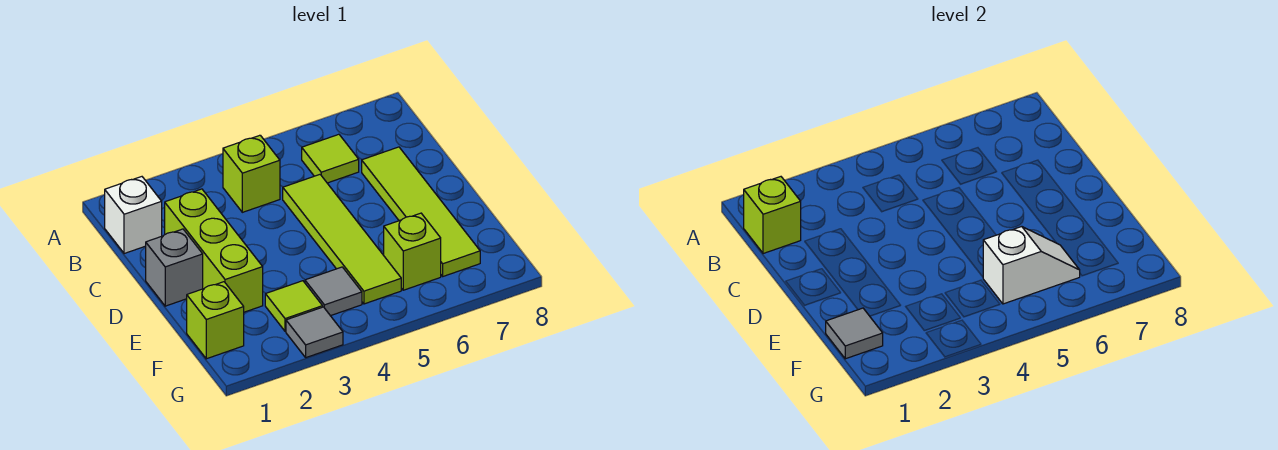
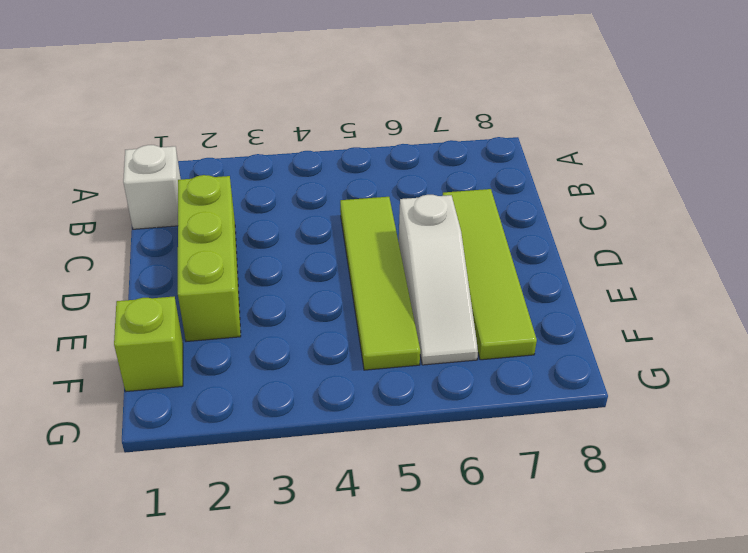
white 1x3 slope [399,195,478,365] -> lime 1x1 brick [384,213,441,290]
none -> lime 1x1 brick [223,135,280,212]
none -> lime 1x1 tile [302,134,359,183]
none -> grey 1x1 brick [146,229,203,306]

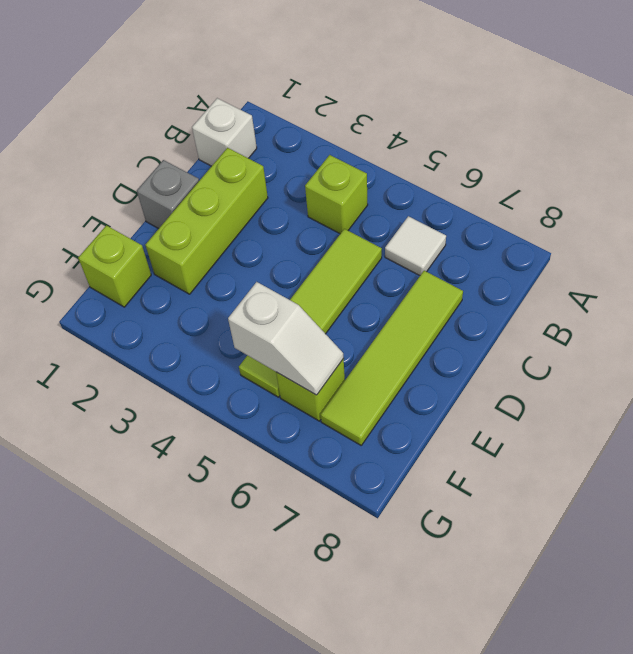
white 1x1 tile [385,216,446,276] -> lime 1x1 tile [302,134,359,183]
none -> lime 1x1 tile [265,281,323,331]
none -> grey 1x1 tile [305,267,362,316]
none -> grey 1x1 tile [286,307,343,358]

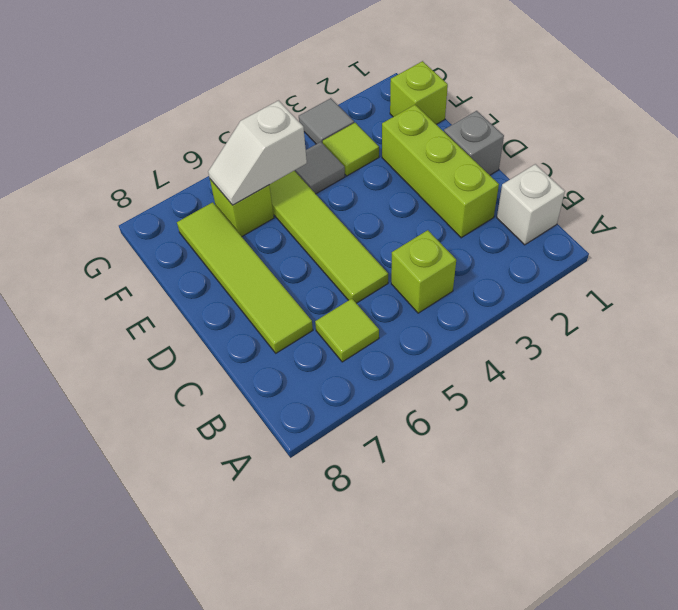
none -> lime 1x1 brick [743,177,801,254]
none -> grey 1x1 tile [826,308,883,359]

